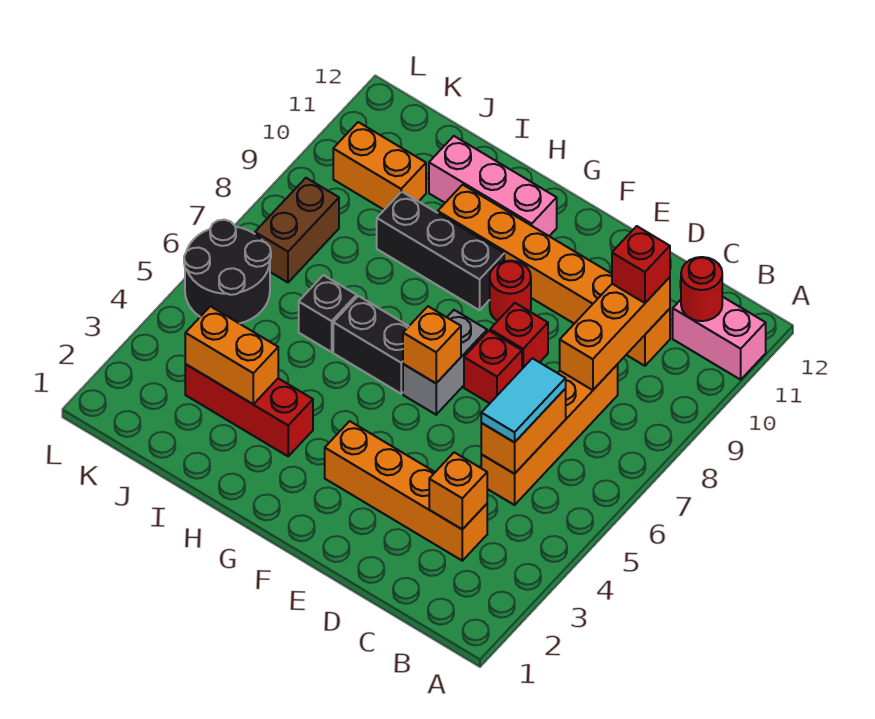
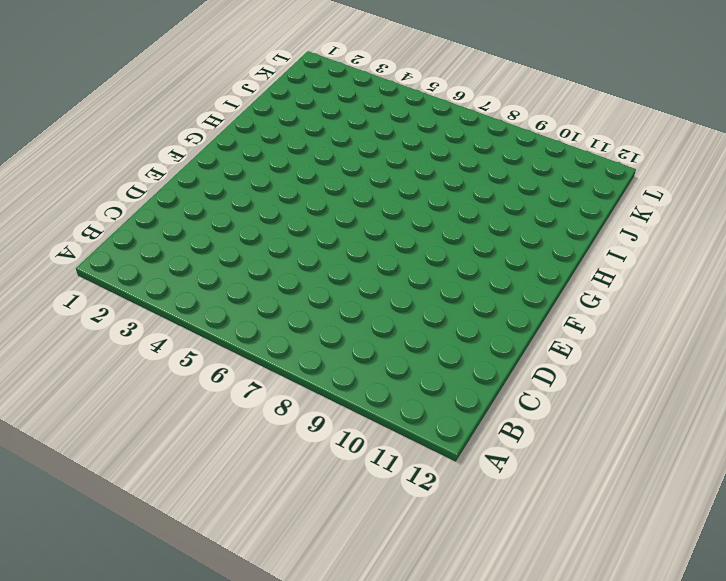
none -> pink 1x2 brick [673,297,766,380]
none -> orange 1x4 brick [325,421,487,561]
none -> orange 1x4 brick [481,364,618,505]

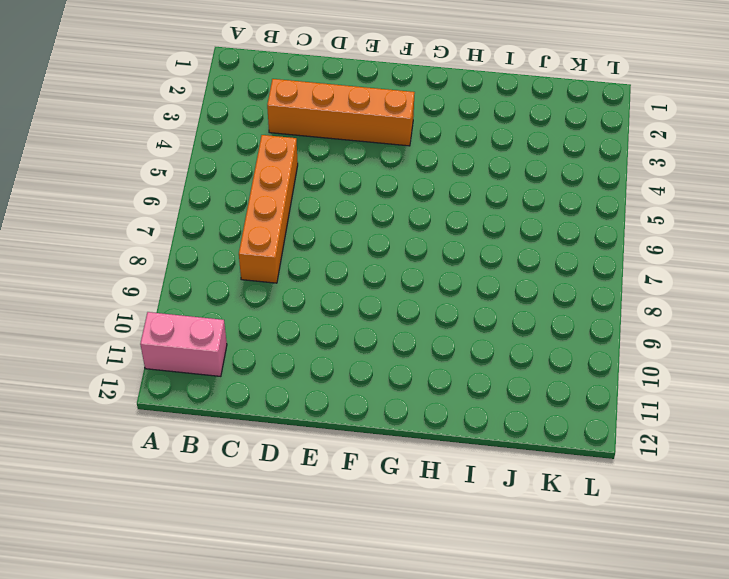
none -> orange 1x6 brick [438,185,670,366]
none -> red 1x1 brick [464,331,522,403]
none -> red 1x1 brick [490,303,548,369]

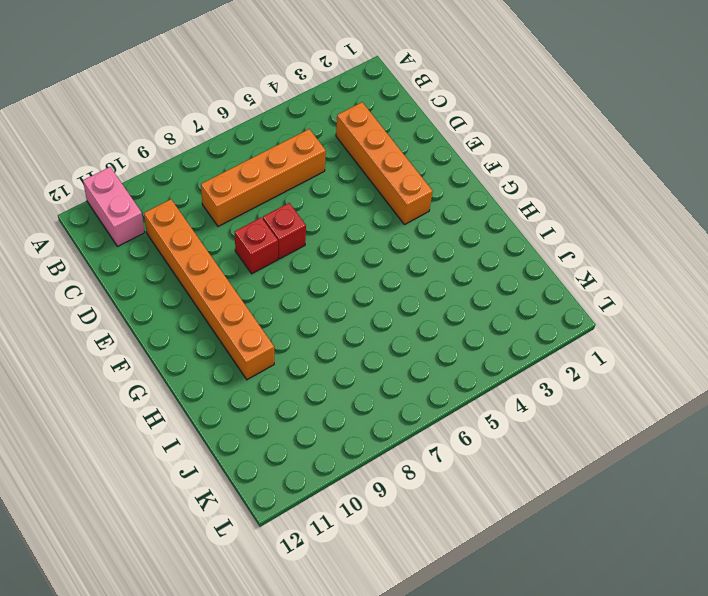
none -> grey 1x2 brick [403,310,487,415]
none -> red 1x1 round brick [490,261,531,321]
none -> black 1x2 brick [333,296,409,394]

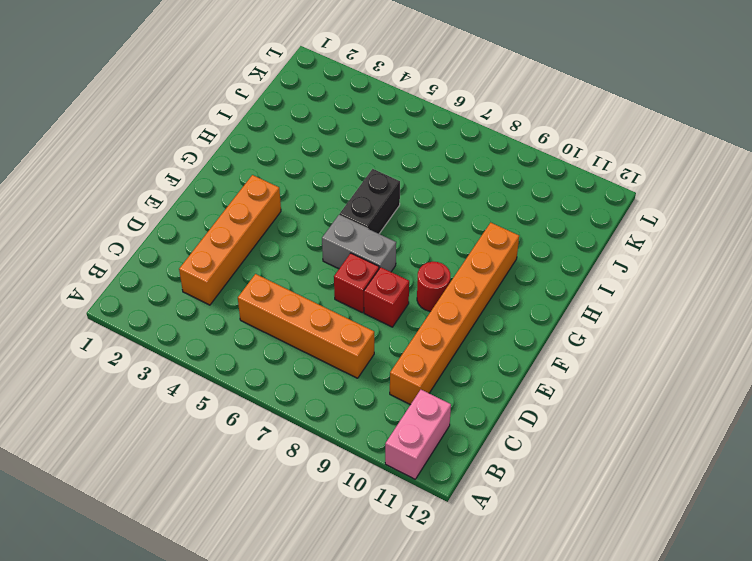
none -> black 1x3 brick [377,192,504,310]
none -> pink 1x3 brick [429,136,557,236]
none -> red 1x3 brick [185,364,313,456]

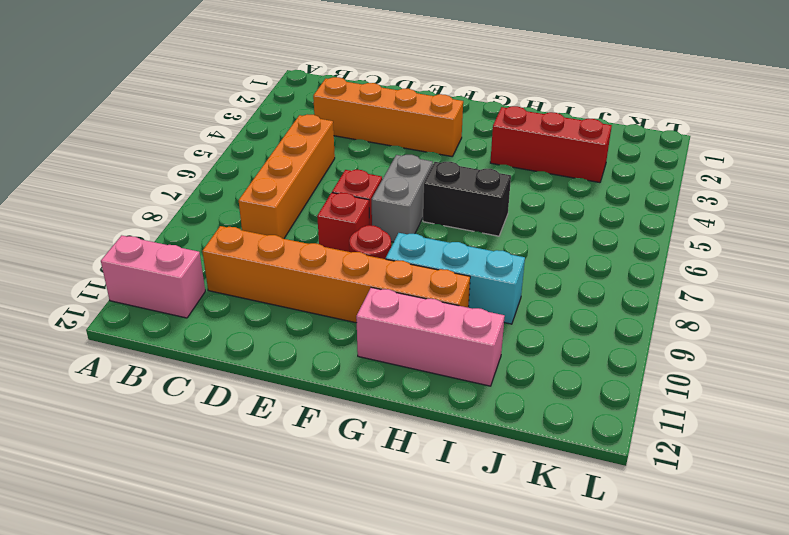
cyan 1x3 brick [386,233,525,324] -> black 1x3 brick [377,192,504,310]
none -> black 1x1 brick [299,275,357,352]
none -> orange 1x2 brick [333,122,426,210]
none -> black 2x2 round brick [184,220,271,323]

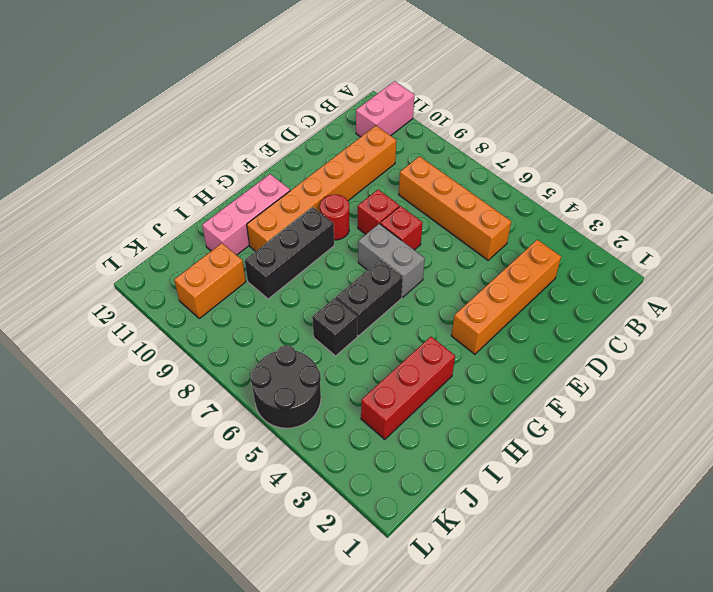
none -> brown 1x2 brick [255,178,339,282]
none -> red 1x1 round brick [681,257,722,321]
none -> orange 1x1 brick [429,452,487,529]

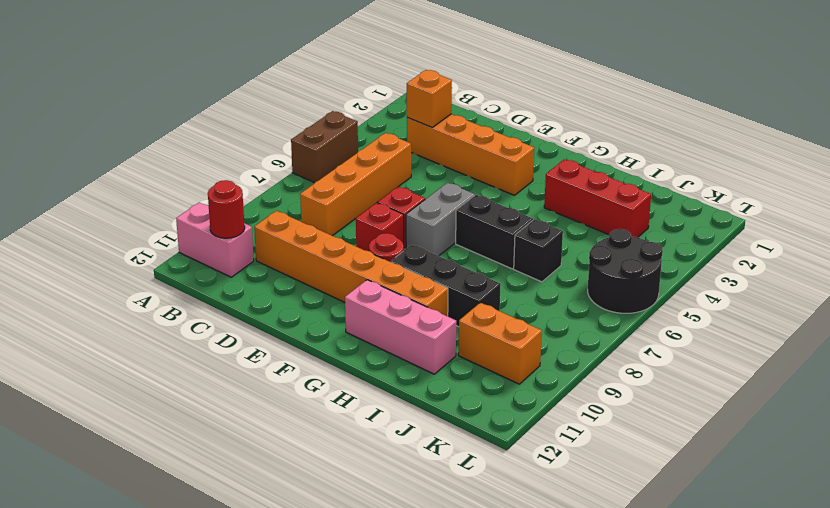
brown 1x2 brick [291,111,358,183] -> brown 1x2 brick moved to [255,178,339,282]
none -> orange 1x2 brick [481,389,566,474]
none -> orange 1x3 brick [560,277,670,390]
none -> orange 1x1 brick [403,306,461,383]

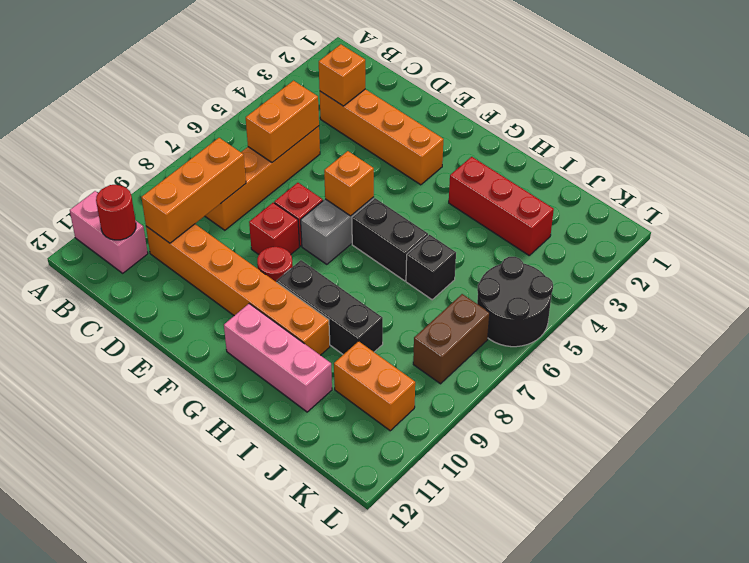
none -> orange 1x2 brick [185,306,278,404]
none -> cyan 1x2 tile [481,358,566,442]
none -> red 1x1 brick [612,226,670,303]

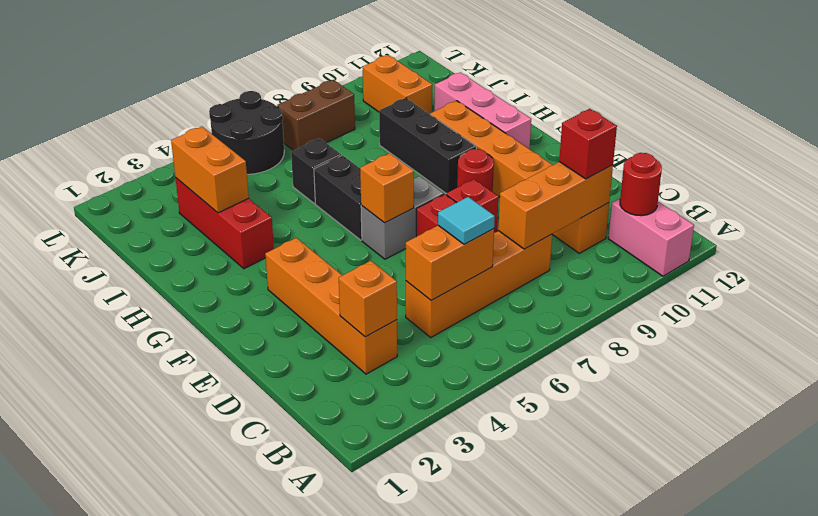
cyan 1x1 tile [438,197,495,244] -> cyan 1x2 tile [481,358,566,442]

